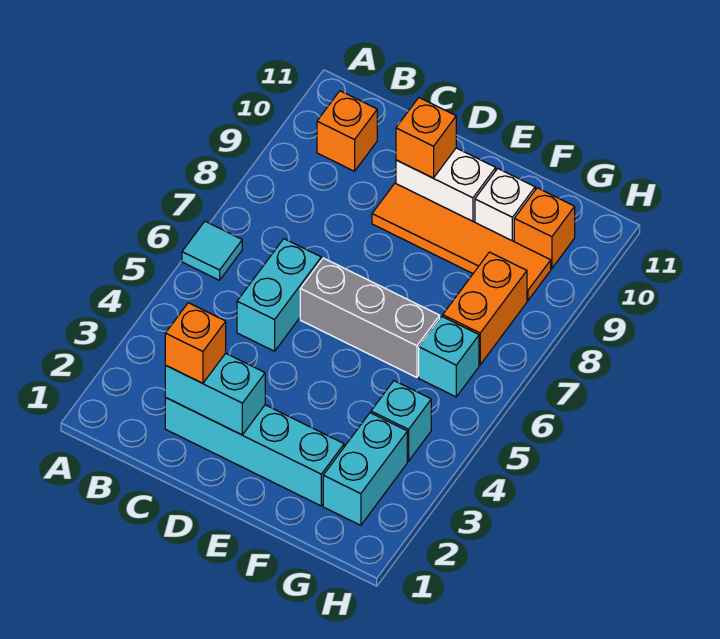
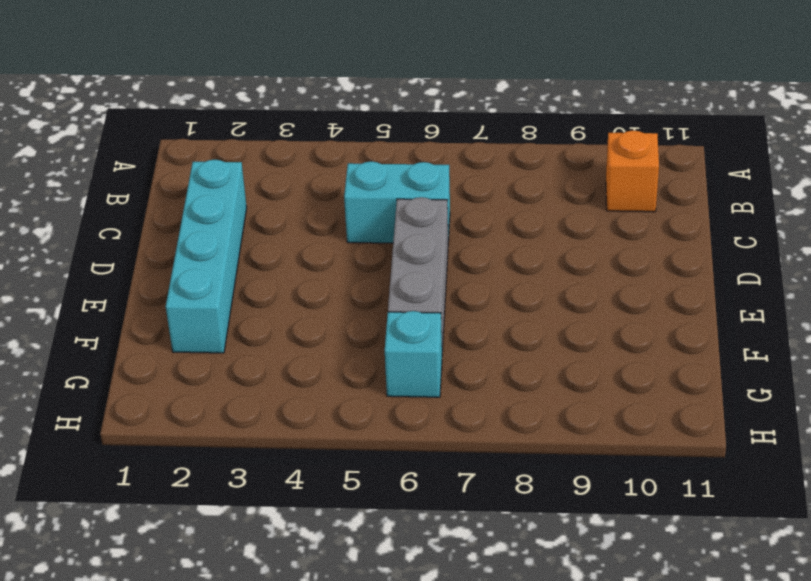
none -> cyan 1x1 tile [182,221,242,280]
none -> orange 1x4 tile [372,183,551,301]
none -> white 1x2 brick [396,148,496,222]

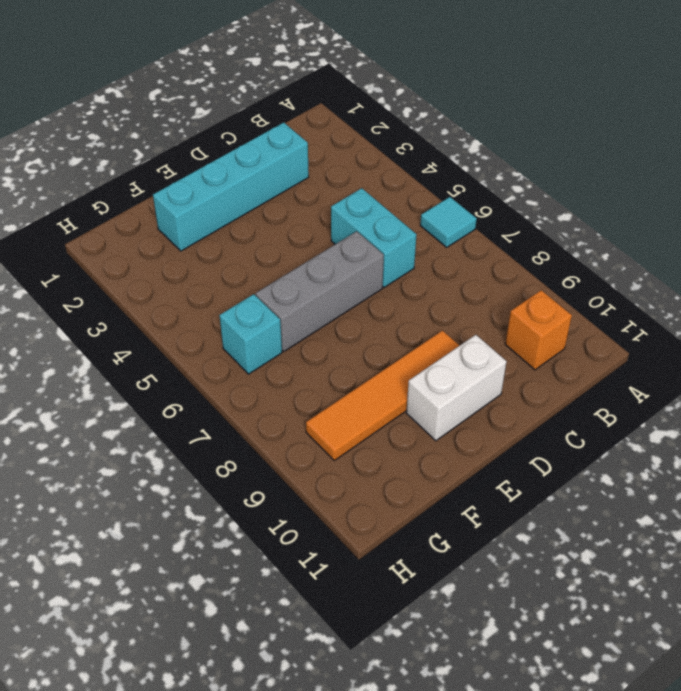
none -> white 1x1 brick [475,169,535,241]
none -> cyan 1x2 brick [323,413,407,525]
none -> cyan 1x1 brick [371,381,431,461]

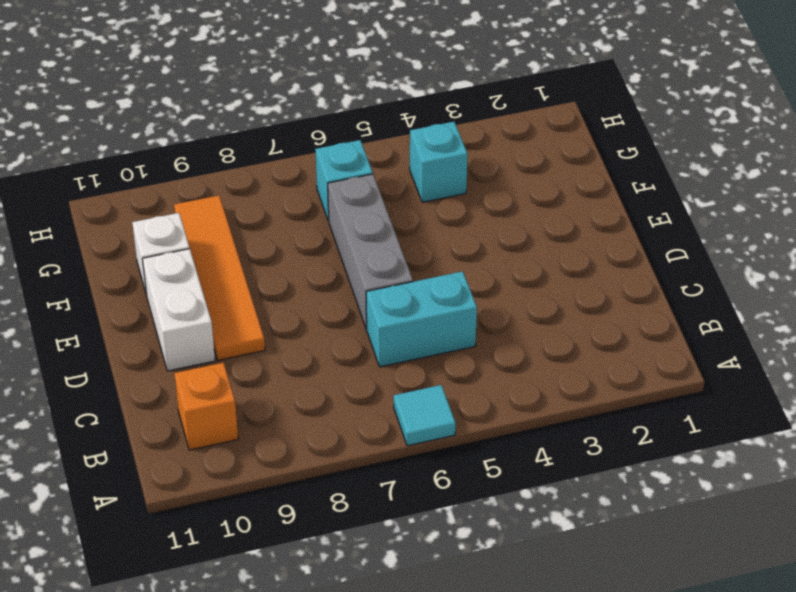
none -> cyan 1x4 brick [165,398,344,506]
none -> cyan 1x2 brick [323,413,407,525]
none -> orange 1x2 brick [443,252,527,365]

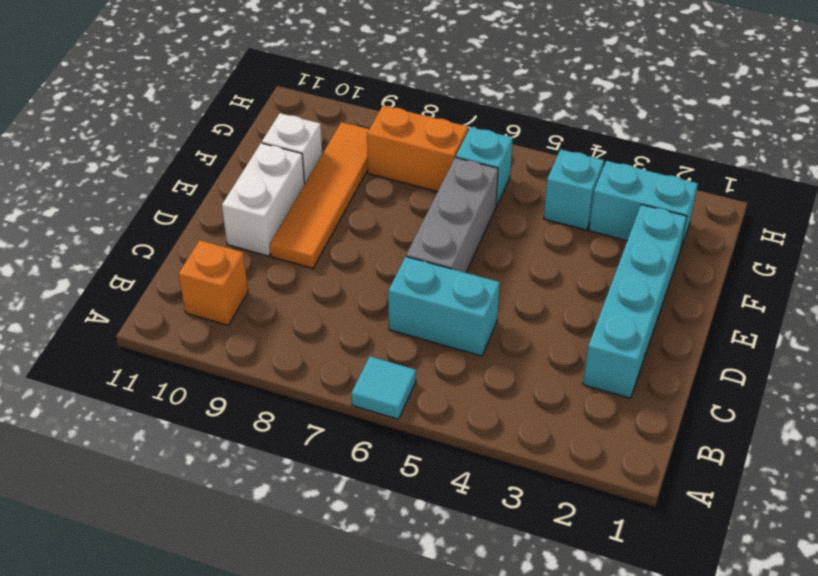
none -> orange 1x1 brick [514,188,575,268]
none -> cyan 1x2 brick [165,353,265,435]
none -> orange 1x1 brick [396,98,456,178]

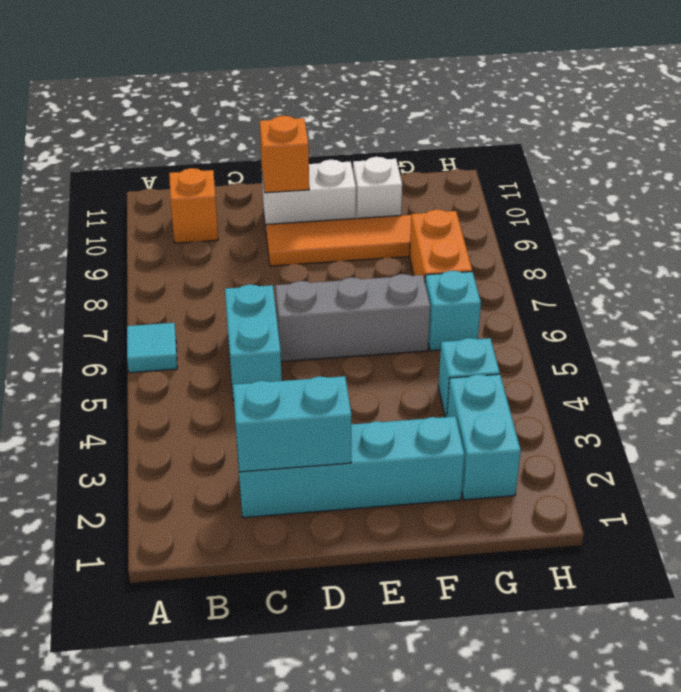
none -> orange 1x1 brick [514,188,575,268]
none -> orange 1x1 brick [165,303,226,383]

